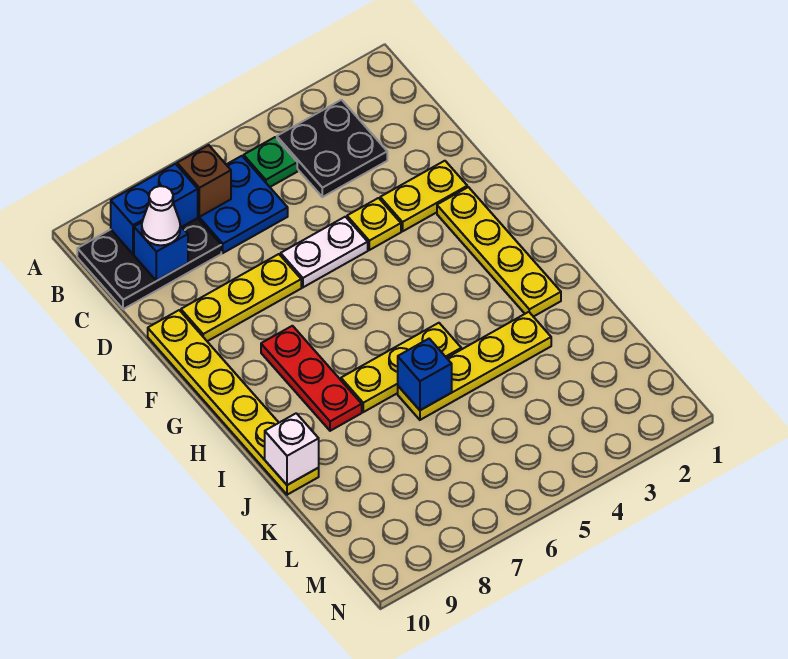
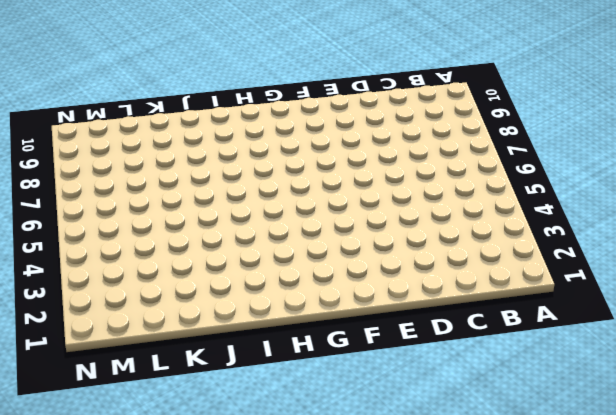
none -> black 2x2 plate [277,100,387,197]
none -> green 1x1 plate [244,137,297,187]
none -> blue 2x2 plate [198,156,288,253]

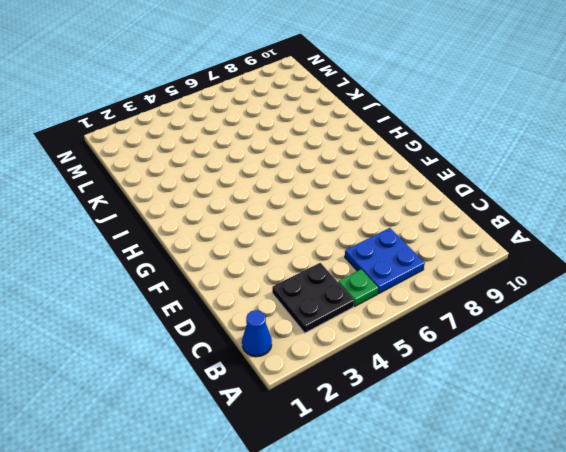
blue 1x1 cone [242,310,272,357] -> none
none -> black 2x3 plate [77,218,221,309]
none -> yellow 1x2 plate [380,161,467,231]
none -> yellow 1x1 plate [347,198,401,250]

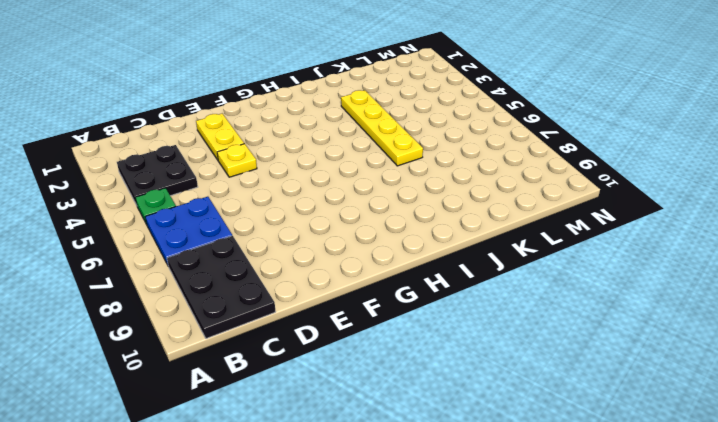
none -> white 1x2 plate [281,217,368,287]
none -> yellow 1x3 plate [181,254,301,341]
none -> yellow 1x6 plate [148,310,319,495]

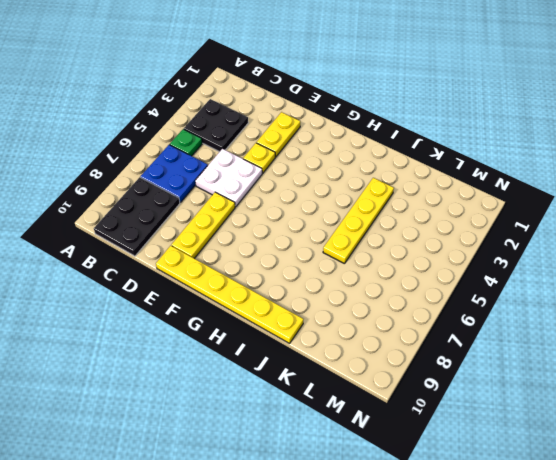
white 2x2 plate [195,149,262,207] -> white 1x2 plate [281,217,368,287]
none -> yellow 1x4 plate [437,187,561,317]
none -> red 1x3 plate [261,326,362,431]
none -> yellow 1x3 plate [341,323,461,412]

